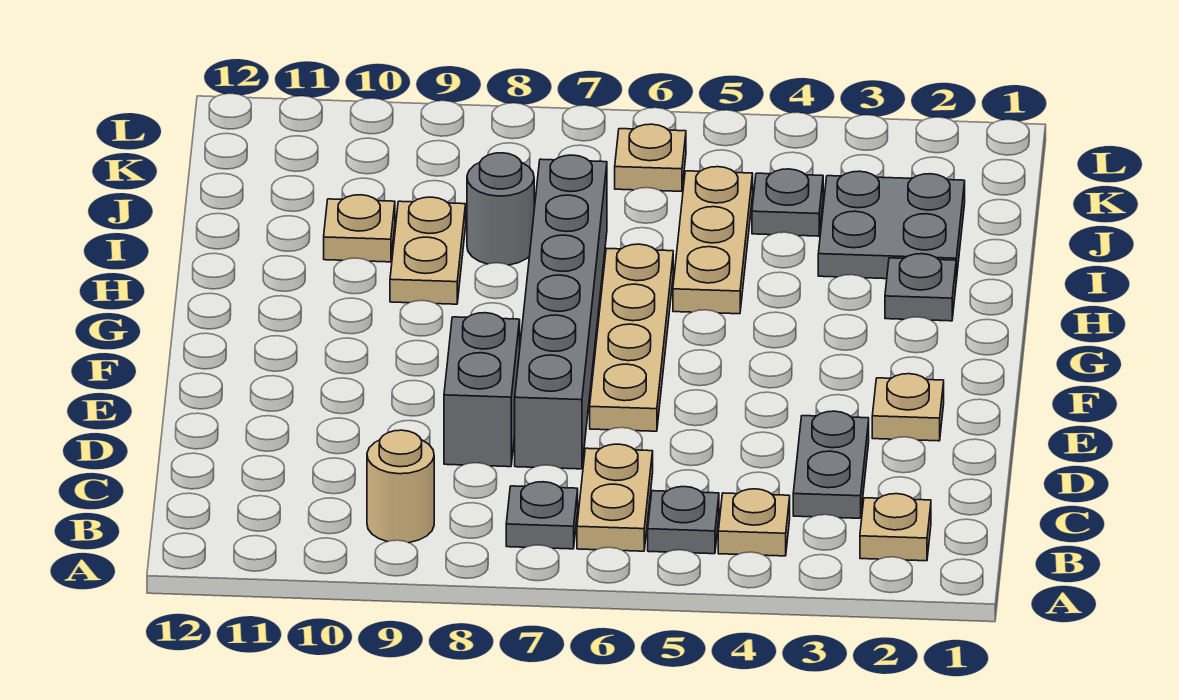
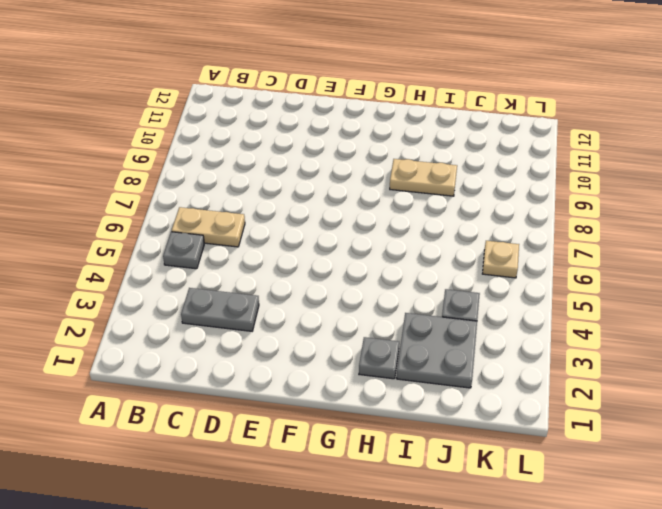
none -> tan 1x1 plate [860,494,931,561]
none -> tan 1x1 plate [718,489,790,556]
none -> grey 1x1 plate [506,482,578,549]

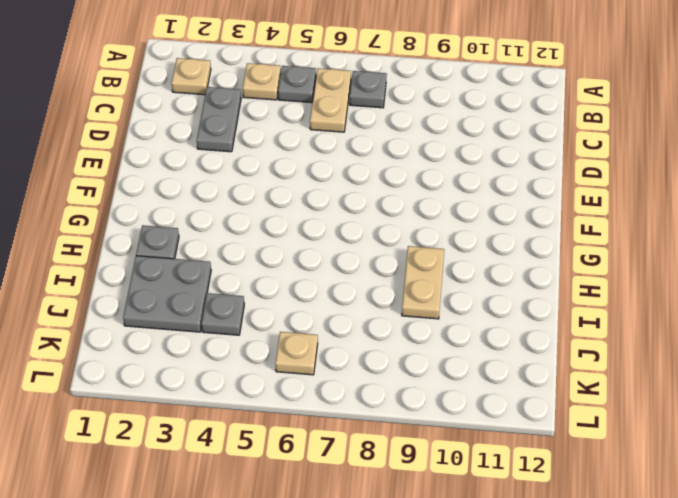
none -> tan 1x1 round brick [367,430,434,543]
none -> grey 1x6 brick [515,155,607,469]
none -> grey 1x2 brick [444,313,520,467]

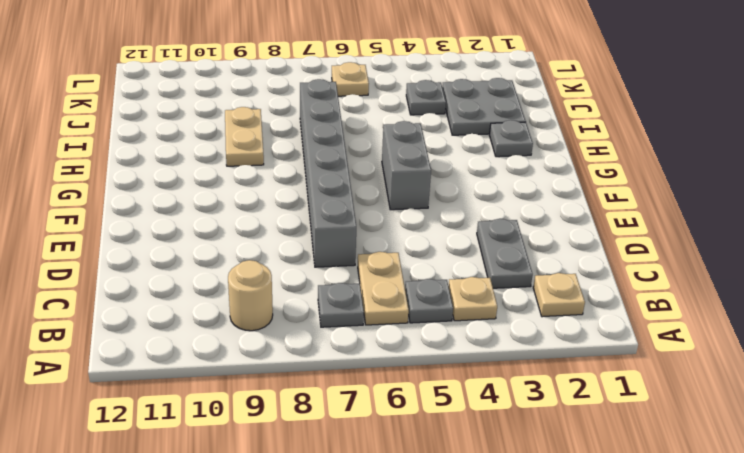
grey 1x2 brick [382,121,431,210] -> grey 1x2 brick moved to [444,313,520,467]
none -> tan 1x1 plate [872,374,944,441]
none -> tan 1x4 plate [590,244,673,431]
none -> tan 1x3 plate [673,167,753,314]

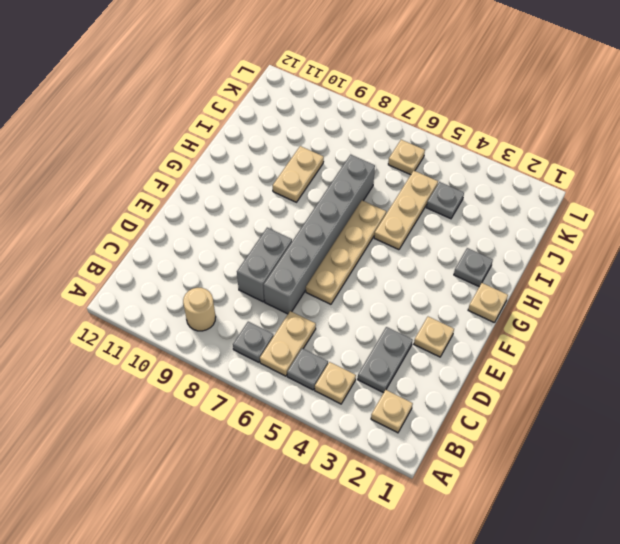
tan 1x1 plate [468,283,508,323] -> tan 1x1 plate moved to [324,195,395,262]
none -> grey 2x2 plate [818,171,965,280]
none -> grey 1x1 round brick [467,153,534,265]

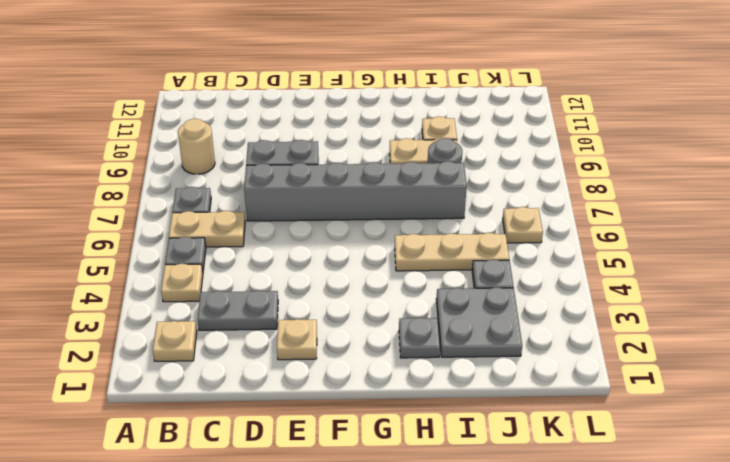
none -> tan 1x4 plate [590,244,673,431]

